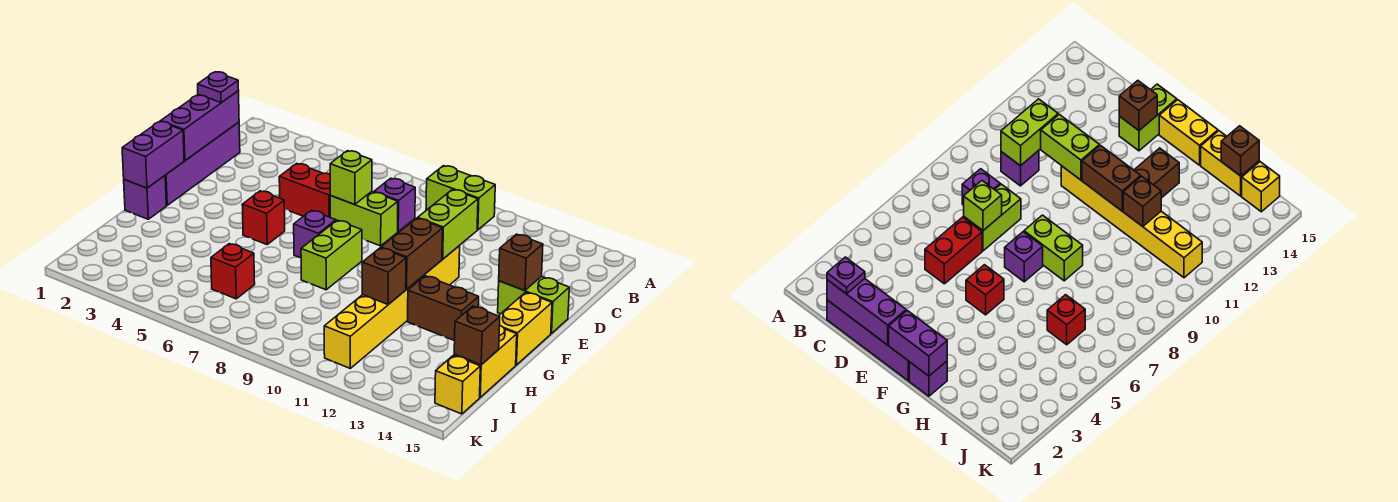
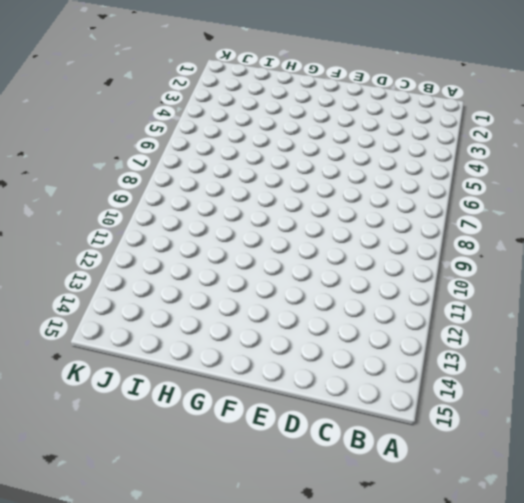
none -> purple 1x4 brick [165,122,240,205]
none -> purple 1x1 brick [374,178,415,231]
none -> purple 1x1 brick [1001,151,1039,186]

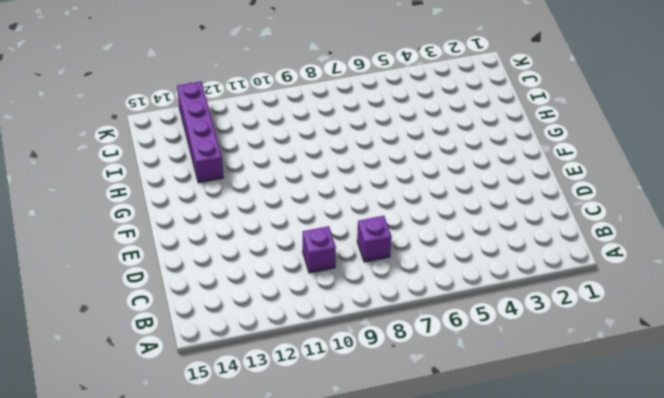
purple 1x4 brick [177,82,223,183] -> purple 1x4 brick moved to [165,122,240,205]
none -> red 1x2 brick [279,163,331,217]
none -> lime 1x2 brick [330,192,398,246]
none -> yellow 1x6 brick [324,246,460,368]

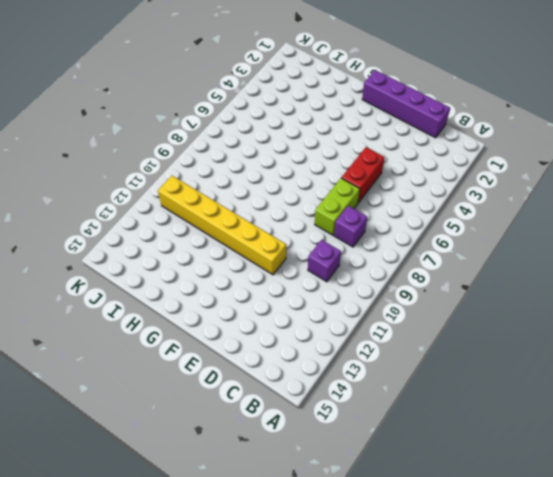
none -> lime 1x2 brick [498,277,569,334]
none -> red 1x1 brick [242,191,285,244]
none -> purple 1x1 brick [294,210,336,258]

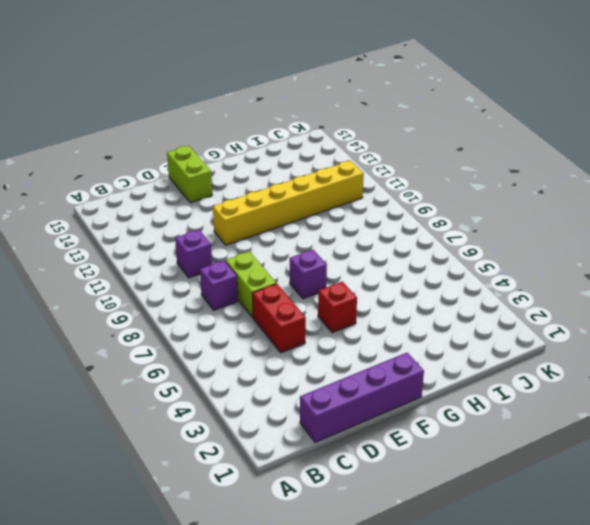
none -> lime 1x2 brick [301,220,362,290]
none -> yellow 1x2 brick [499,292,552,365]
none -> purple 1x1 brick [124,176,166,219]

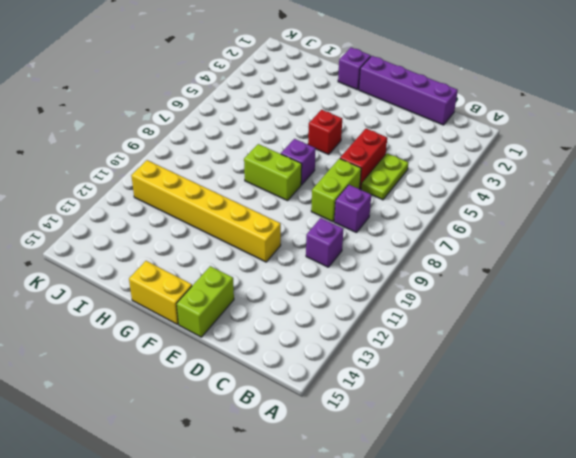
lime 1x2 plate [361,153,408,200] -> none
none -> brown 1x2 brick [408,276,479,341]
none -> yellow 1x2 brick [454,325,517,397]
none -> red 1x1 brick [211,244,255,299]

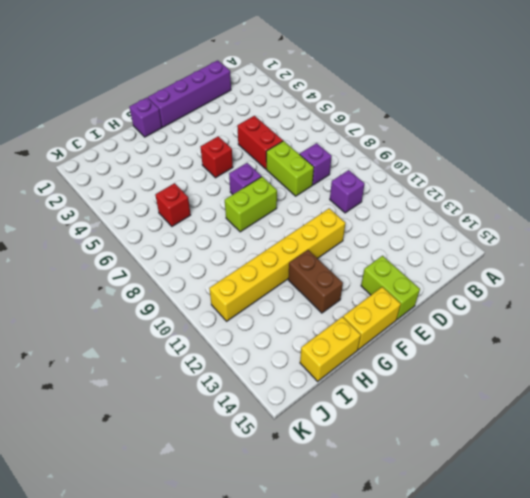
none -> yellow 1x1 brick [435,355,480,414]
none -> purple 1x3 brick [161,91,239,161]
none -> lime 1x2 brick [426,166,495,230]

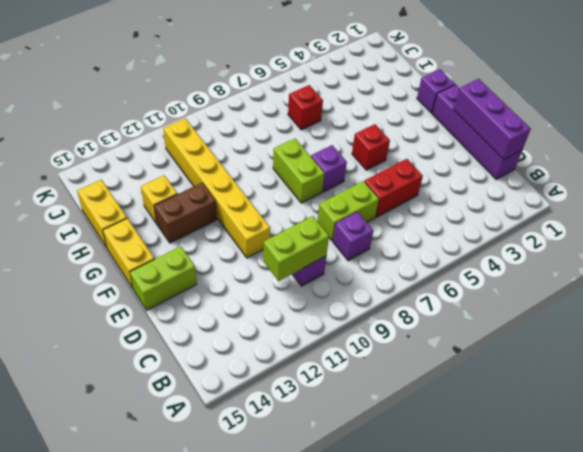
yellow 1x1 brick [141,175,177,224] -> yellow 1x1 brick moved to [435,355,480,414]
none -> lime 1x1 brick [330,151,372,205]
none -> lime 1x2 brick [418,190,478,259]
none -> brown 1x1 brick [499,234,543,291]

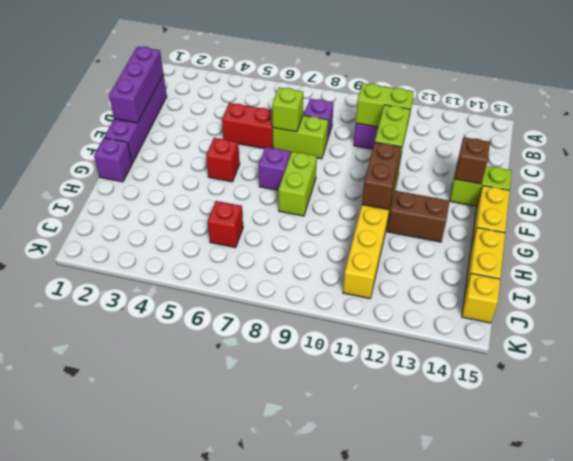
none -> purple 1x2 brick [122,121,184,188]
none -> brown 1x1 brick [362,248,406,304]
none -> brown 1x1 brick [454,306,500,365]

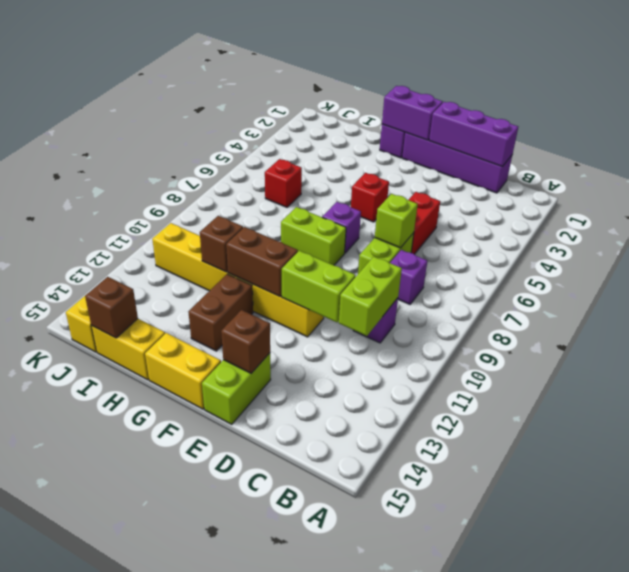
none -> purple 1x1 plate [198,72,238,103]

